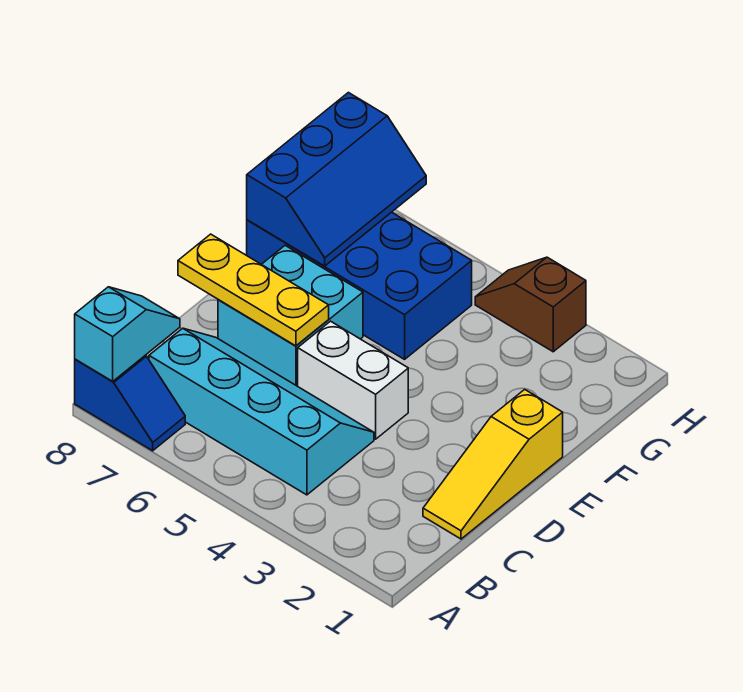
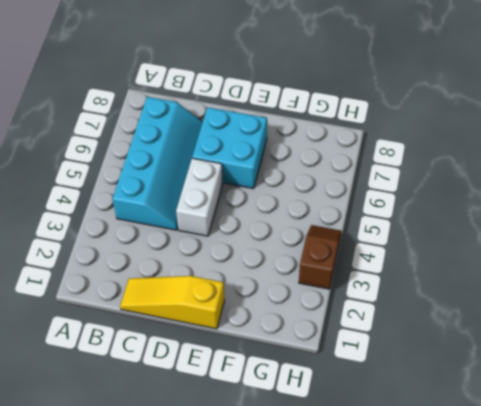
none -> blue 1x2 slope [75,356,185,451]
none -> blue 2x4 brick [247,212,472,359]

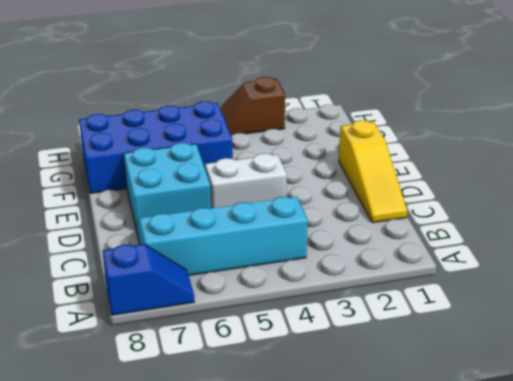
none -> cyan 1x2 slope [75,287,180,381]
none -> yellow 1x3 plate [178,234,329,346]

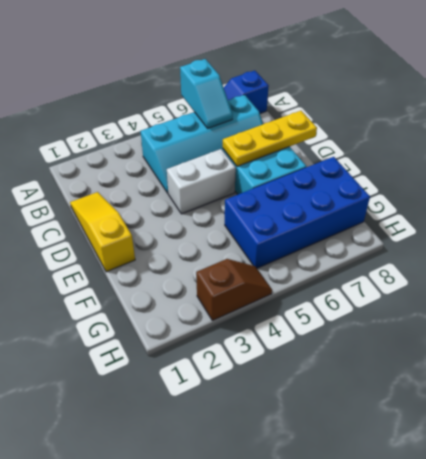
cyan 1x2 slope [180,59,233,129] -> cyan 1x2 slope moved to [75,287,180,381]
none -> blue 2x3 slope [247,93,426,266]

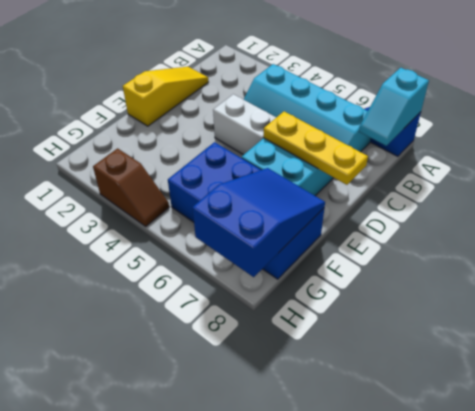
blue 2x3 slope [192,168,325,277] -> blue 2x3 slope turned to [247,93,426,266]

